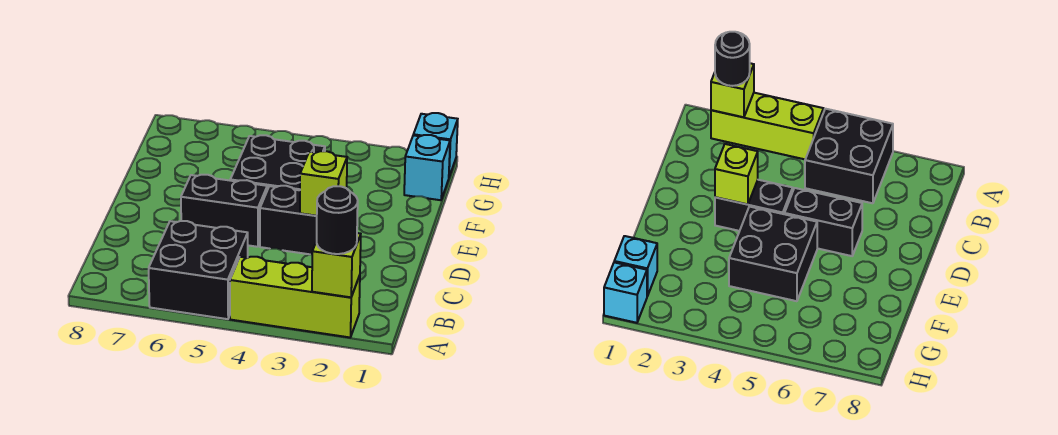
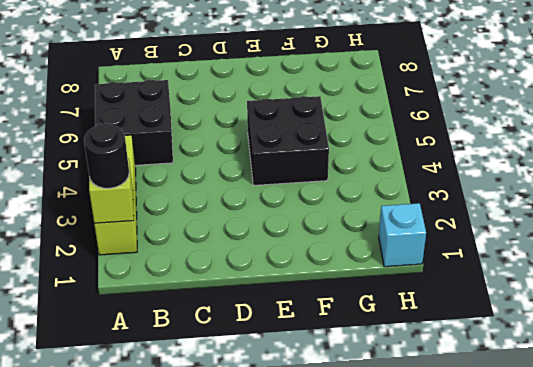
none -> black 1x2 brick [260,186,317,254]
none -> black 1x2 brick [181,175,267,247]

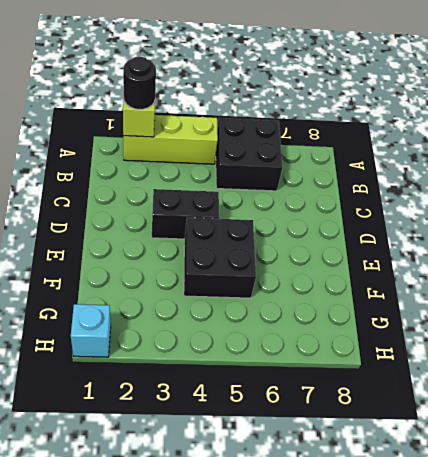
none -> black 1x2 brick [181,175,267,247]
none -> cyan 1x1 brick [404,135,450,200]

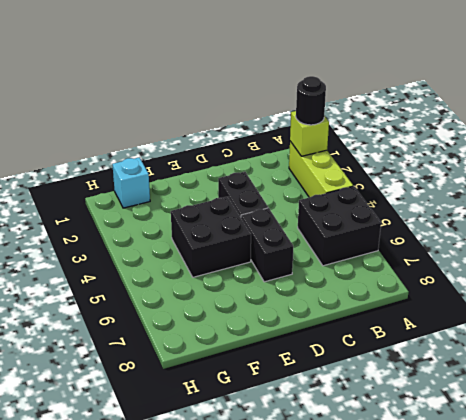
none -> cyan 1x1 brick [413,113,458,177]
none -> lime 1x1 brick [300,151,347,216]

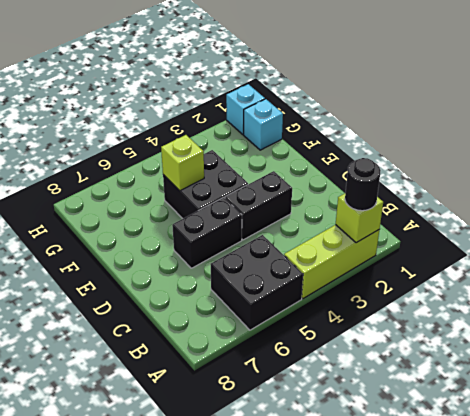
lime 1x1 brick [161,135,204,191] -> lime 1x1 brick moved to [300,151,347,216]

